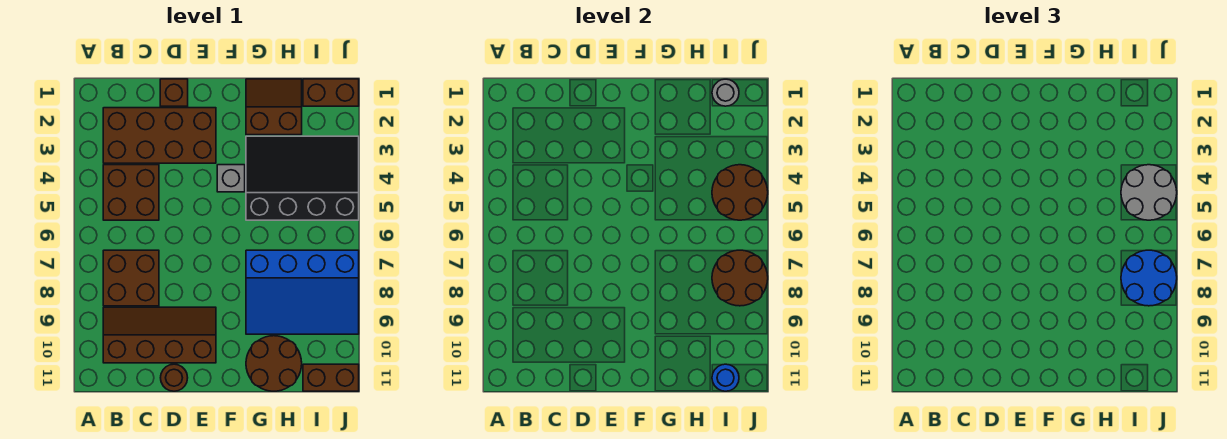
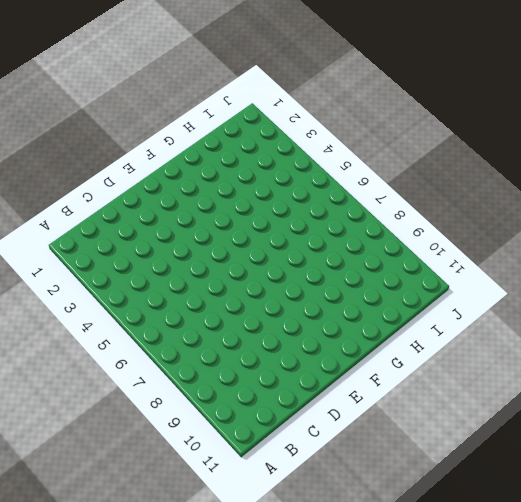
none -> brown 2x4 brick [103,108,216,163]
none -> brown 2x2 brick [103,165,159,220]
none -> brown 2x2 brick [103,250,159,306]

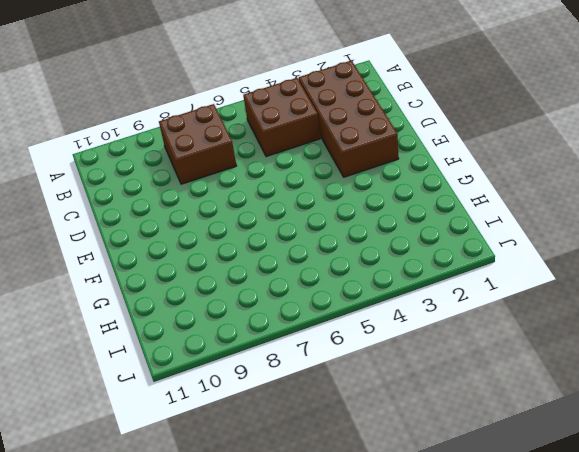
none -> brown 2x4 slope [103,307,216,363]
none -> brown 1x1 brick [160,79,188,106]
none -> brown 1x1 round brick [161,364,188,391]

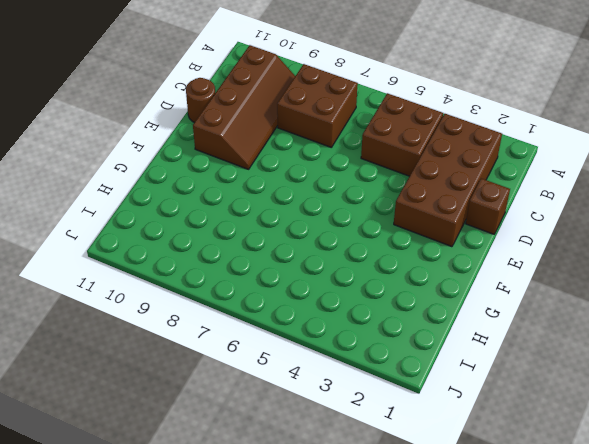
none -> grey 1x1 brick [217,165,245,192]
none -> brown 2x2 slope [246,79,302,135]
none -> black 3x4 slope [246,136,359,220]

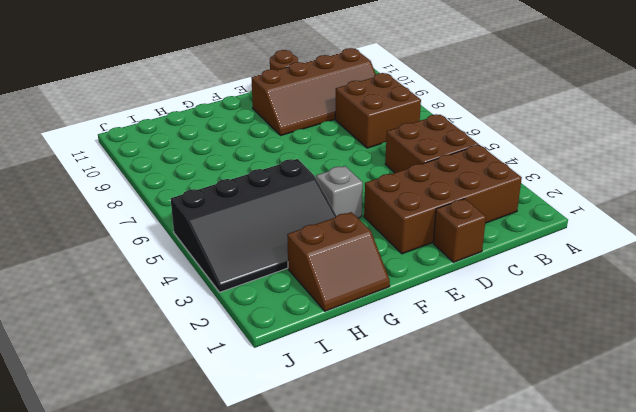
none -> blue 3x4 slope [246,250,359,334]
none -> brown 2x2 round brick [246,336,302,391]
none -> brown 1x2 brick [303,79,359,106]

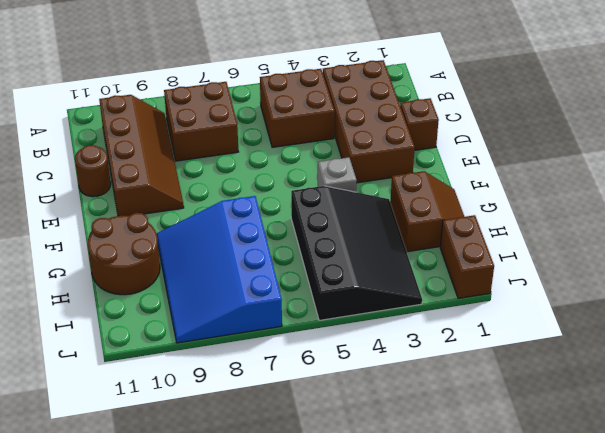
none -> brown 1x2 brick [303,364,359,391]
none -> grey 1x1 round brick [712,79,739,106]
none -> brown 2x2 round brick [712,165,768,220]

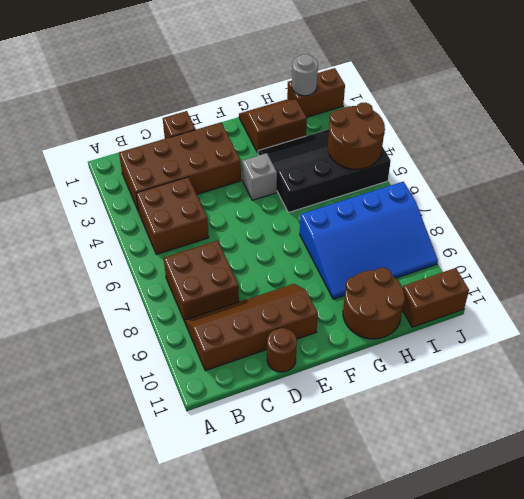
none -> brown 2x2 round brick [712,250,768,306]
none -> blue 1x1 round brick [712,364,739,391]
none -> grey 2x2 round brick [1121,165,1177,220]

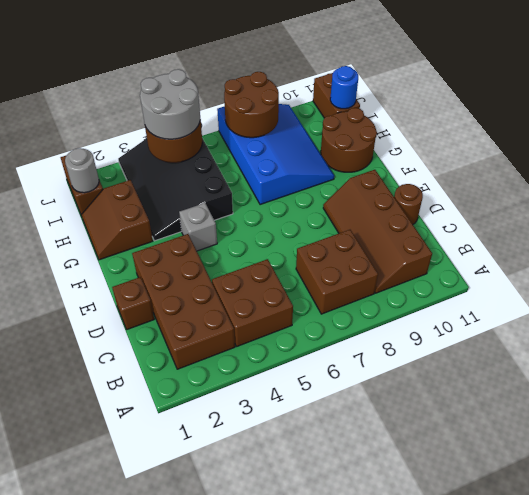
none -> blue 2x2 round brick [1121,250,1177,306]

